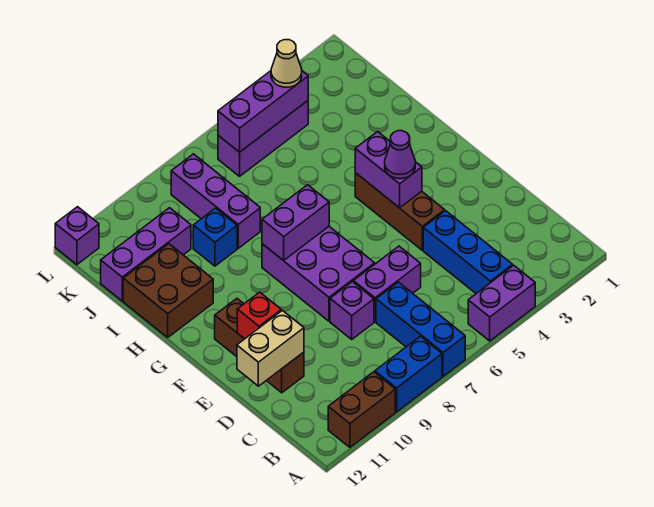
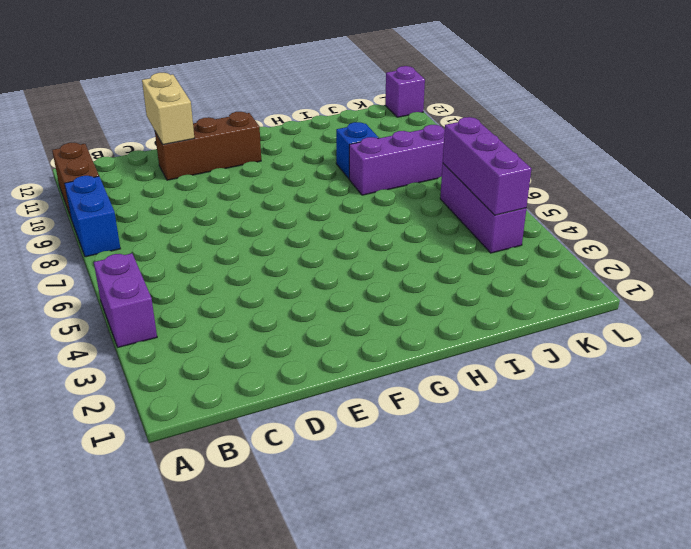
none -> blue 1x3 brick [376,282,465,376]
none -> blue 1x3 brick [423,211,513,293]
none -> purple 1x2 brick [353,246,421,322]

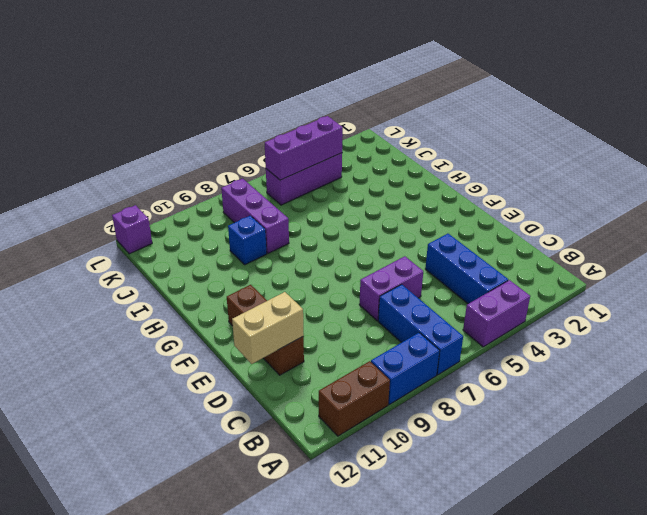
none -> purple 1x1 brick [330,282,374,339]
none -> brown 1x3 brick [355,173,445,250]
none -> purple 2x3 brick [262,227,375,321]

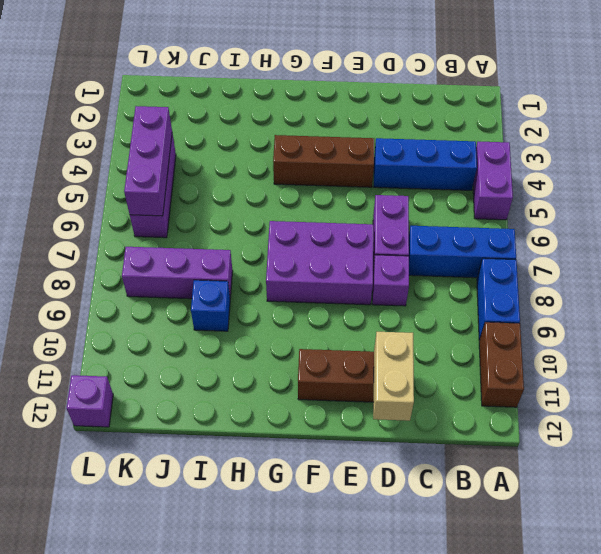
none -> brown 2x2 brick [123,244,213,337]
none -> purple 1x3 brick [101,208,191,301]
none -> red 1x1 brick [237,292,281,339]

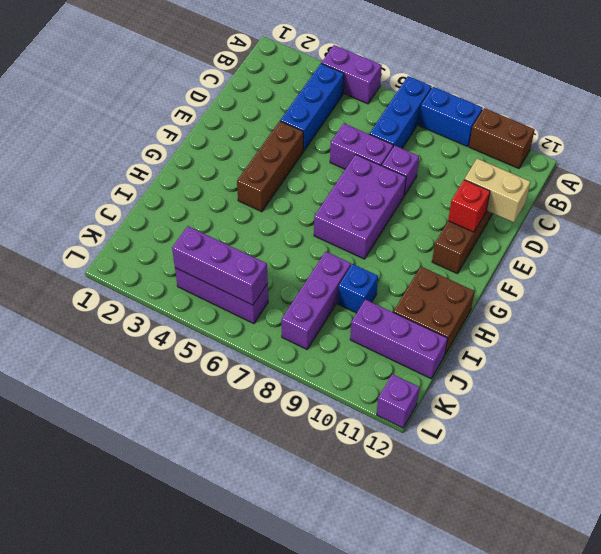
none -> purple 1x2 brick [355,132,422,208]
none -> purple 1x2 brick [262,185,329,261]
none -> purple 1x1 cone [385,131,415,179]

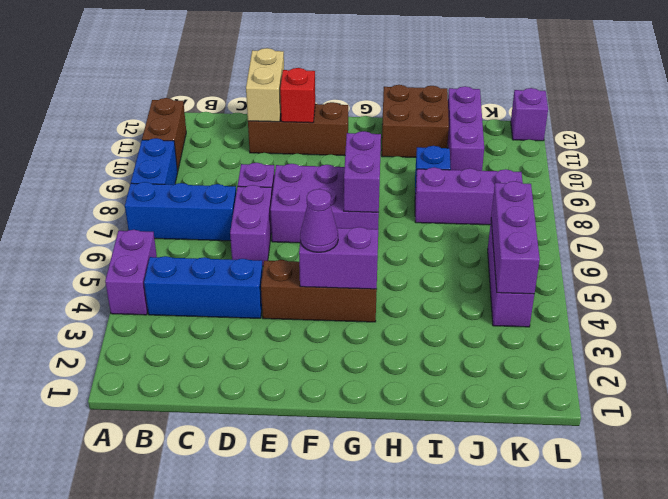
none -> tan 1x1 cone [271,40,302,87]

